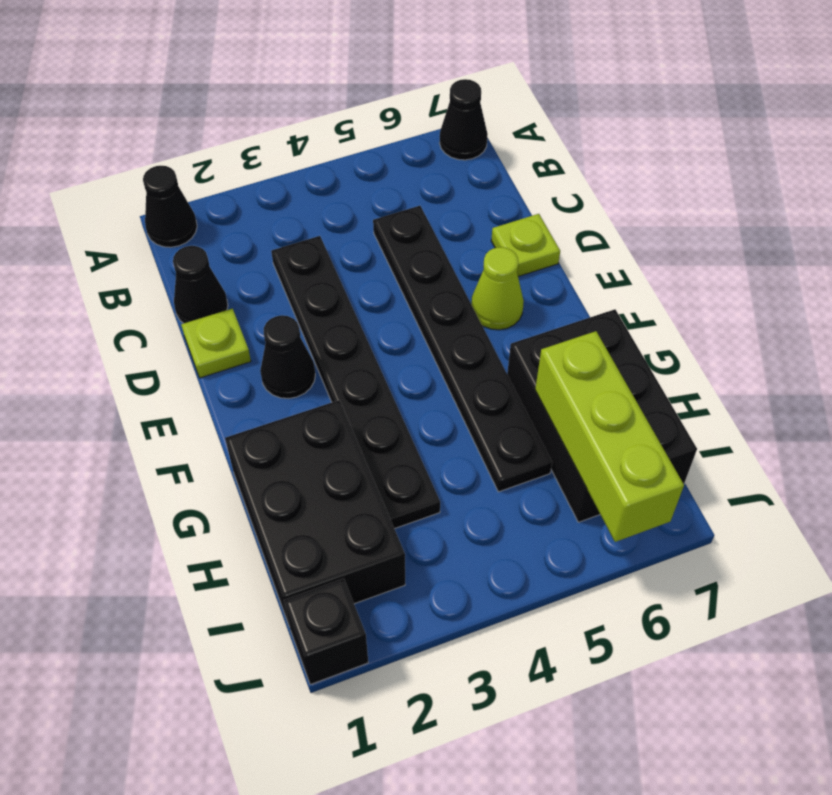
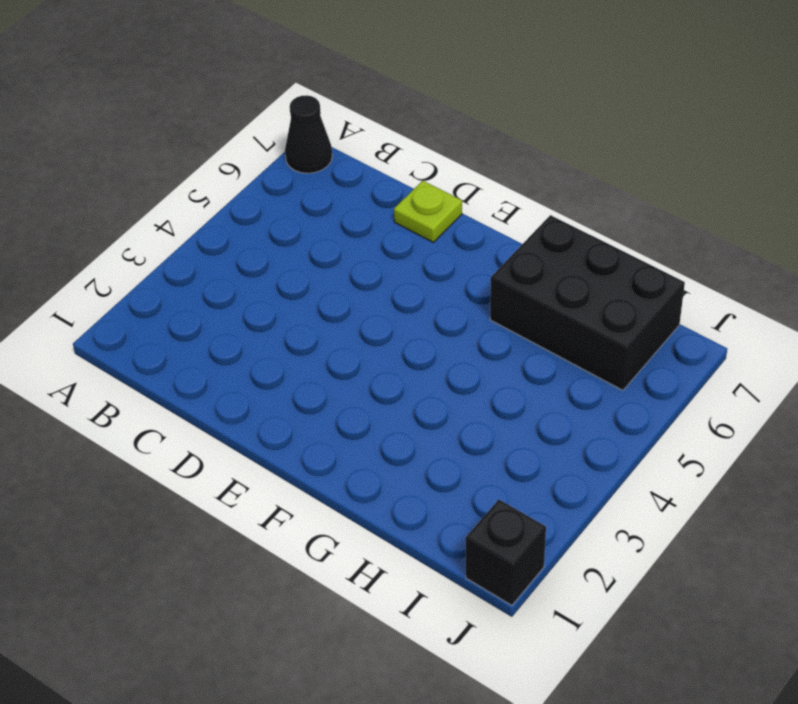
none -> black 1x1 cone [143,166,197,247]
none -> black 1x1 cone [173,246,228,323]
none -> black 1x6 plate [271,236,440,529]

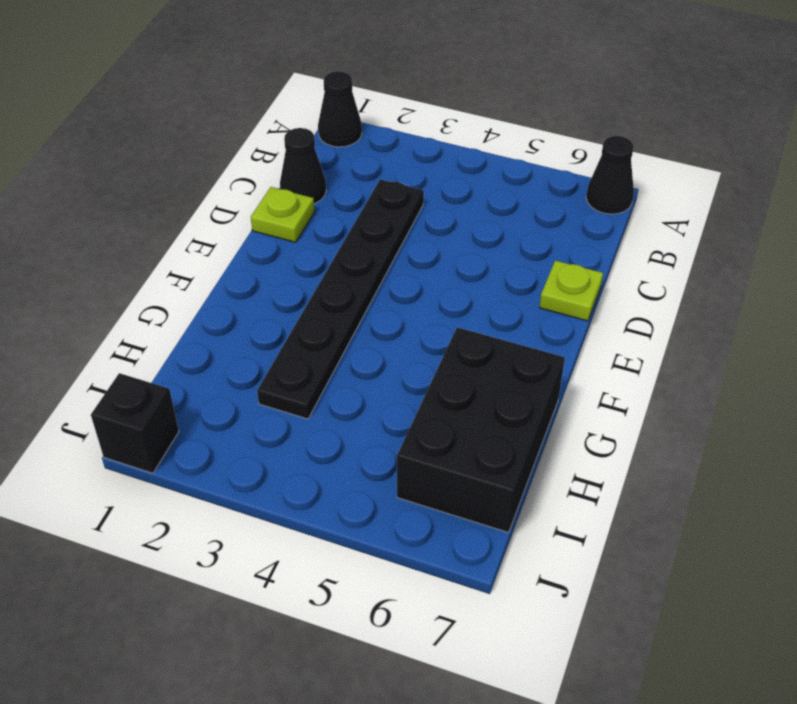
none -> black 1x6 plate [373,206,552,492]
none -> black 1x1 cone [260,315,315,399]
none -> lime 1x1 cone [471,247,524,330]

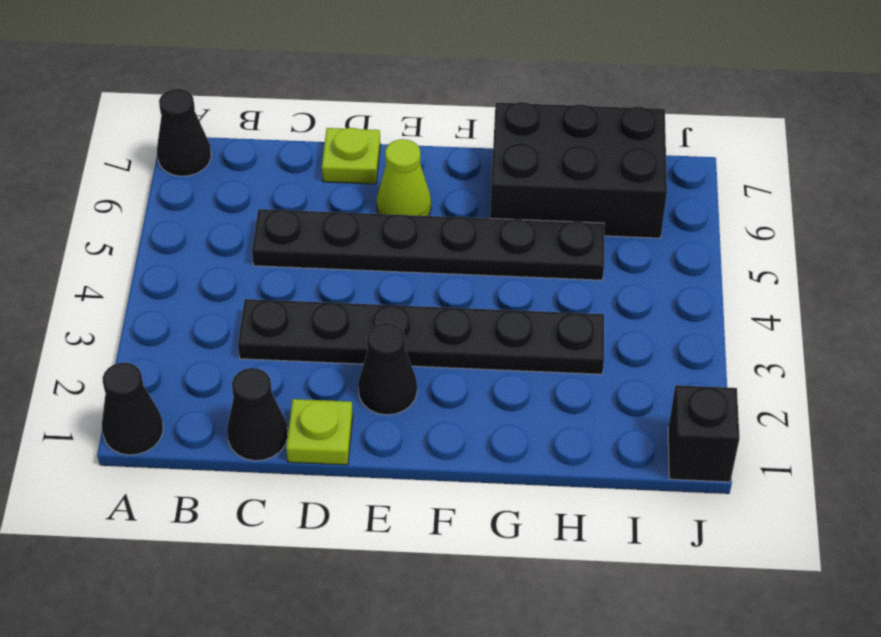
none -> black 2x3 brick [225,400,405,627]
none -> lime 1x3 brick [535,331,684,542]

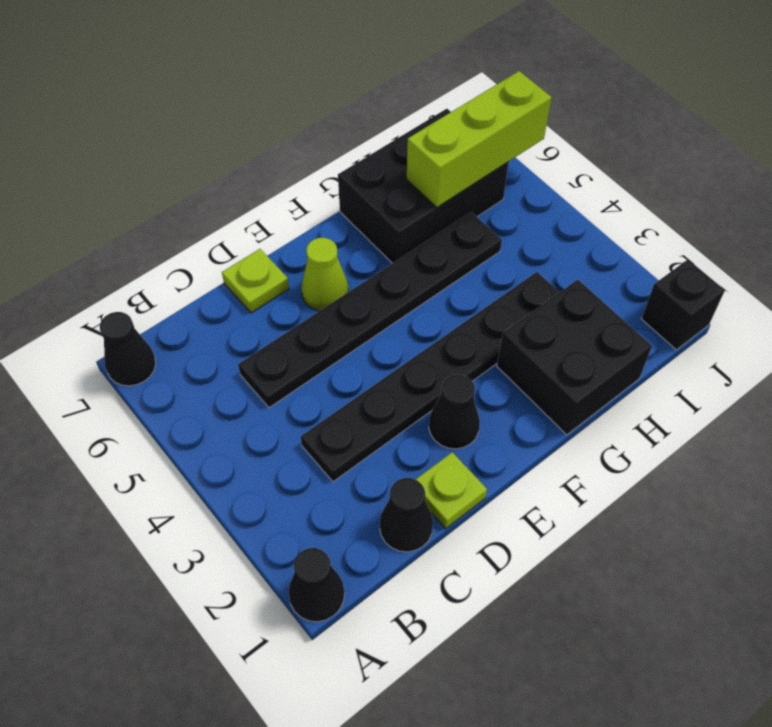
black 2x2 brick [497,280,652,435] -> black 2x3 brick [225,400,405,627]

